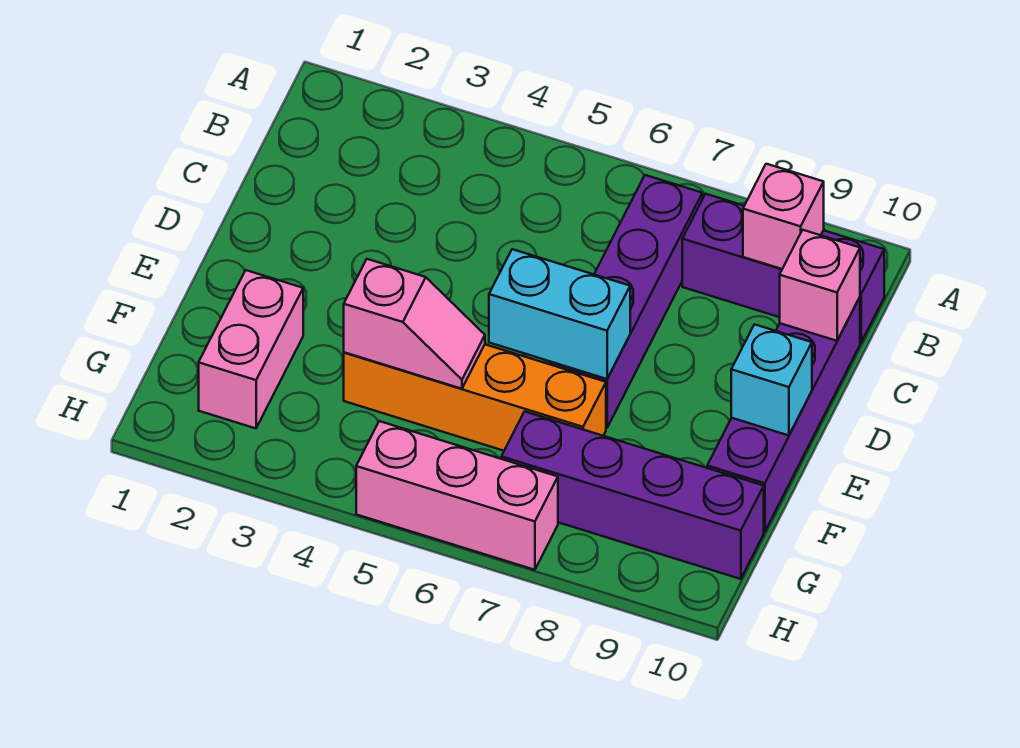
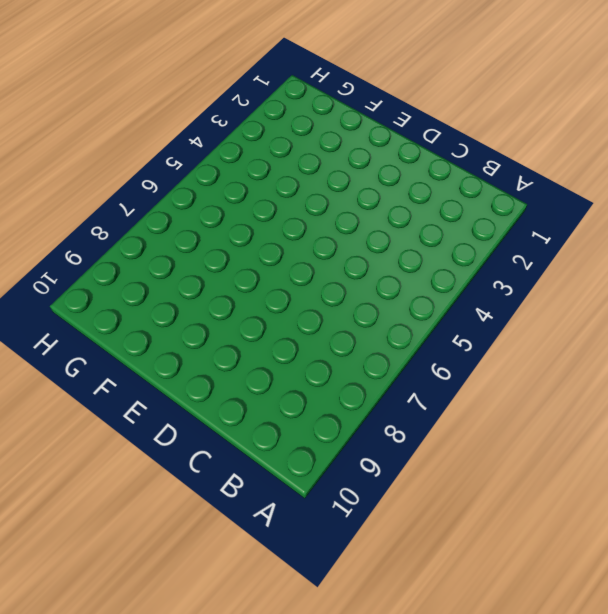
none -> purple 1x4 brick [550,175,702,428]
none -> purple 1x3 brick [682,194,884,342]
none -> purple 1x4 brick [707,297,860,532]

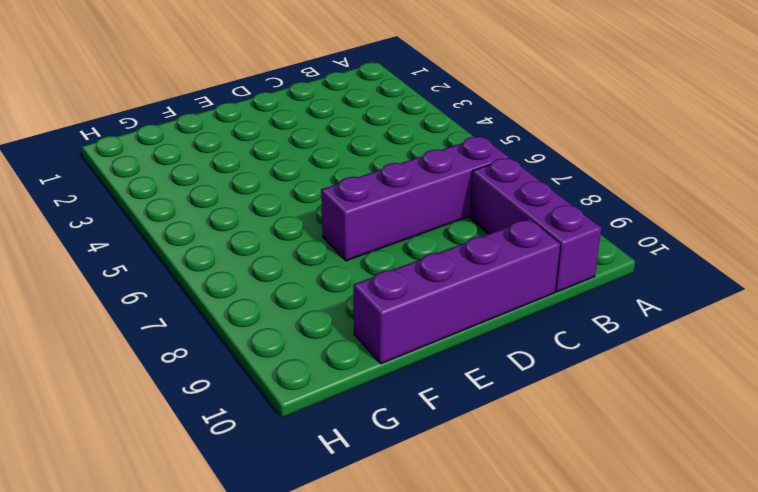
none -> pink 1x2 brick [199,270,303,428]
none -> orange 1x4 brick [344,345,606,451]
none -> purple 1x4 brick [501,412,764,579]

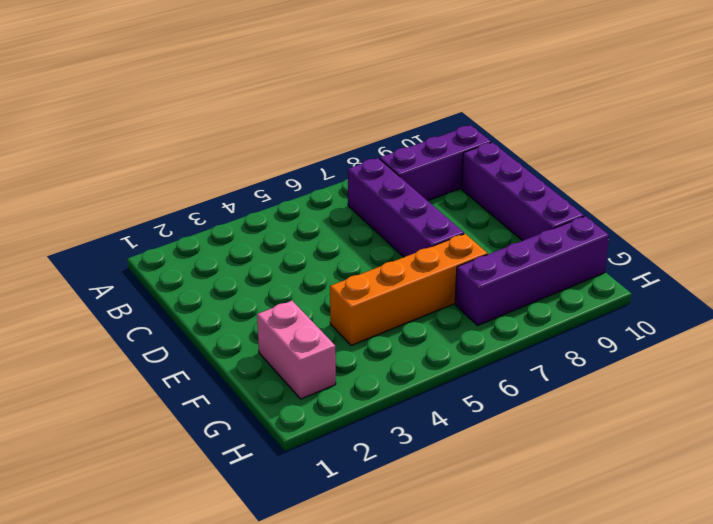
none -> pink 1x3 brick [356,421,558,570]
none -> pink 1x1 brick [743,164,824,269]
none -> pink 1x1 brick [780,230,860,341]

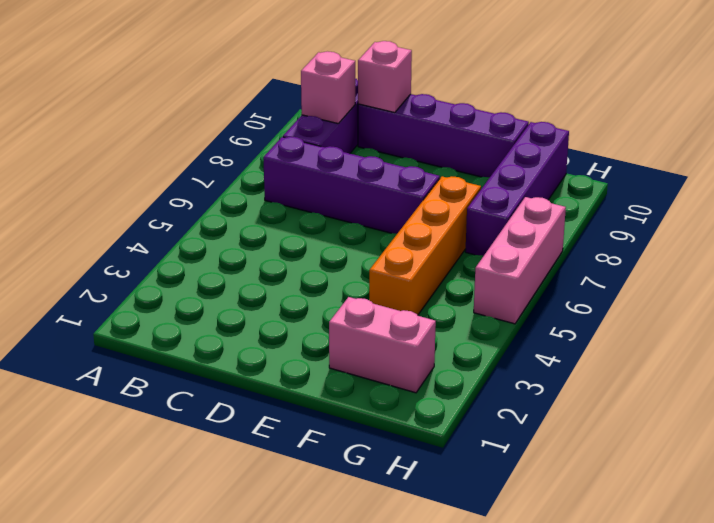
none -> cyan 1x2 brick [489,249,630,379]
none -> cyan 1x1 brick [731,324,812,435]
none -> pink 1x2 slope [344,259,485,389]

